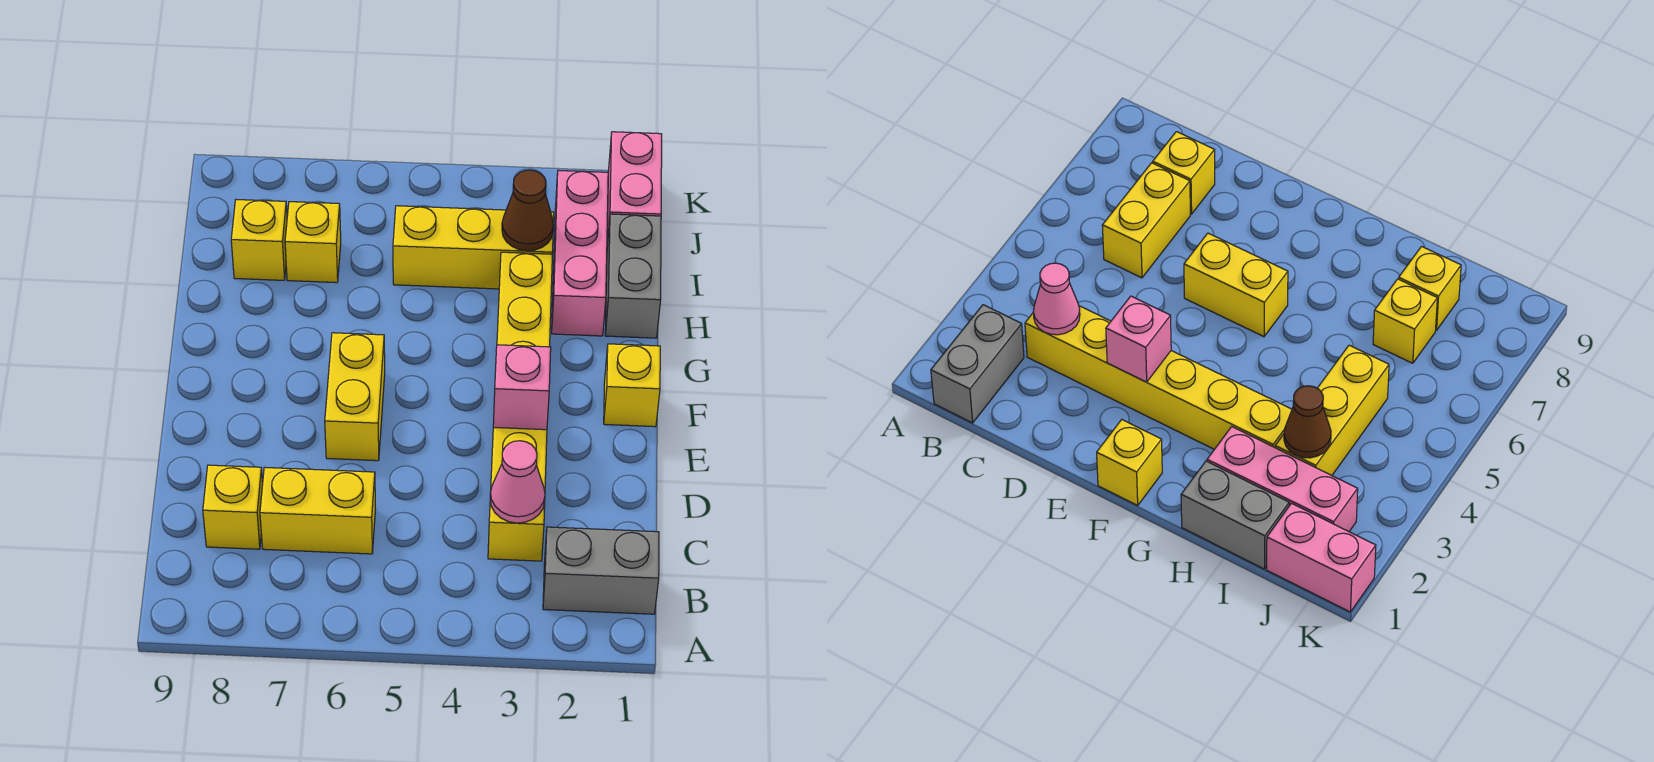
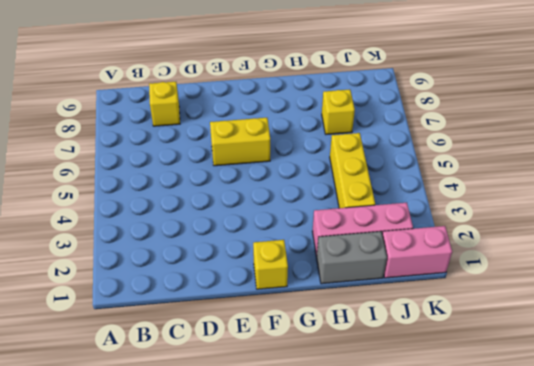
none -> grey 1x2 brick [543,527,659,614]
none -> yellow 1x6 brick [488,252,552,561]
none -> yellow 1x2 brick [260,467,375,554]

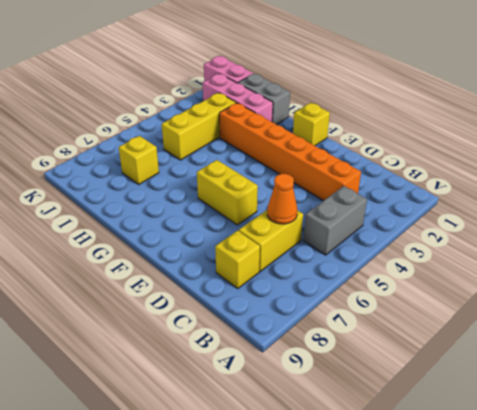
grey 1x2 brick [303,186,367,255] -> grey 1x2 brick moved to [543,527,659,614]
orange 1x6 brick [219,103,361,201] -> yellow 1x6 brick [488,252,552,561]
orange 1x1 cone [267,174,297,224] -> none
none -> yellow 1x1 brick [231,200,287,280]
none -> pink 1x1 cone [490,441,545,523]
none -> pink 1x1 brick [493,345,551,430]

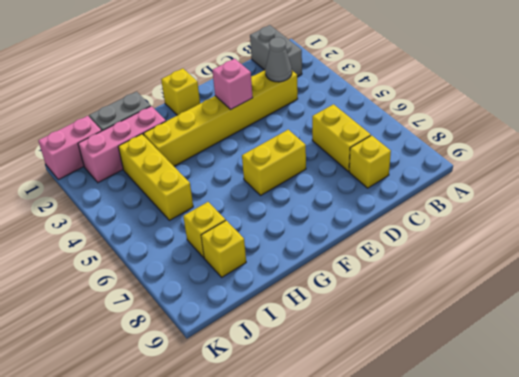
grey 1x1 cone [265,37,292,82] -> pink 1x1 cone [490,441,545,523]
none -> brown 1x1 cone [502,170,554,251]

